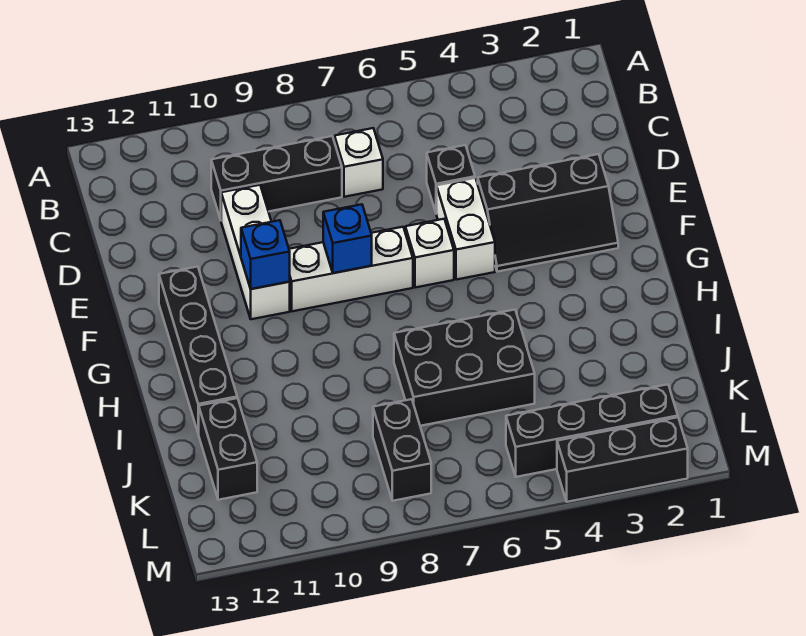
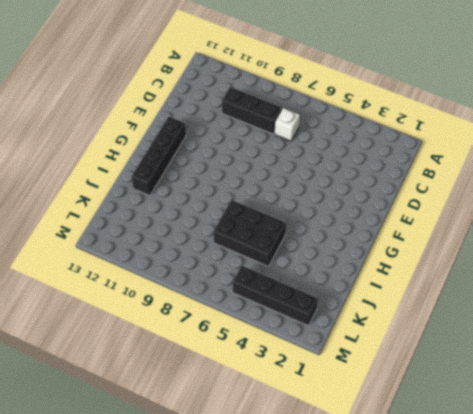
none -> black 1x1 brick [427,145,475,214]
none -> white 1x3 brick [221,185,290,319]
none -> black 2x3 slope [478,154,618,272]

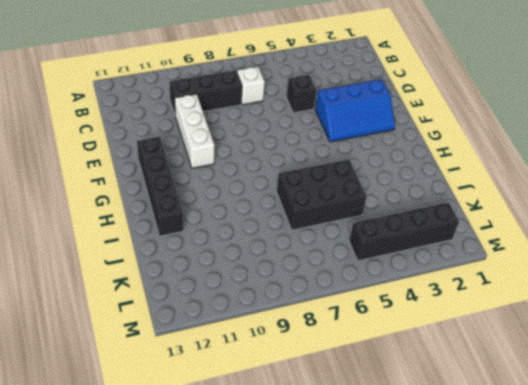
blue 2x3 slope [315,79,395,142] -> black 2x3 slope [478,154,618,272]
none -> white 1x2 brick [437,178,495,280]
none -> white 1x1 brick [405,219,454,288]
none -> white 1x3 brick [289,227,413,311]

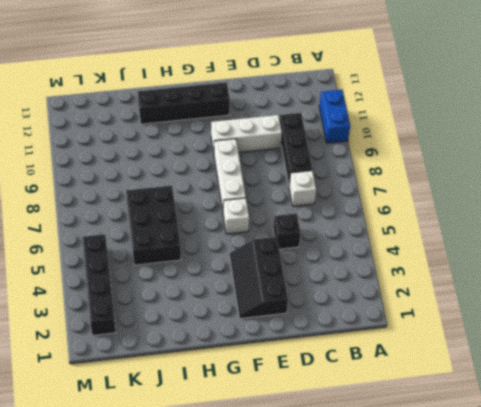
blue 1x2 brick [319,90,350,143] -> none
none -> white 1x2 brick [437,178,495,280]
none -> black 1x2 brick [199,398,257,500]
none -> black 1x2 brick [373,399,431,501]

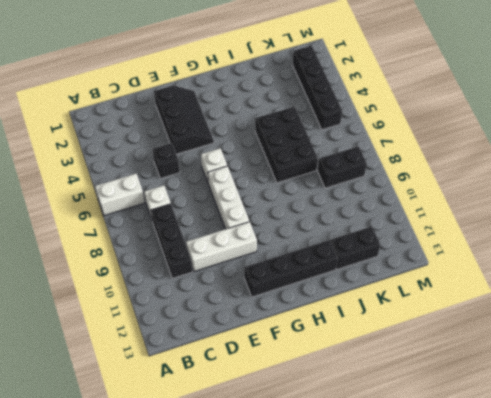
white 1x2 brick [95,174,145,216] -> white 1x2 brick moved to [437,178,495,280]
none -> black 1x3 brick [557,417,688,502]
none -> blue 1x1 brick [323,204,372,273]
none -> blue 1x1 brick [241,220,290,289]

